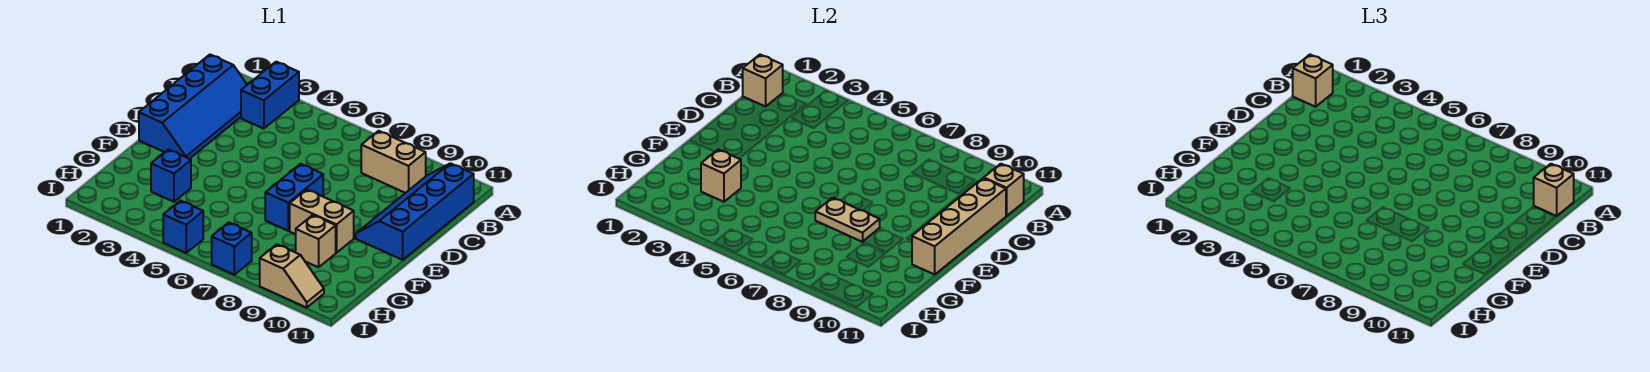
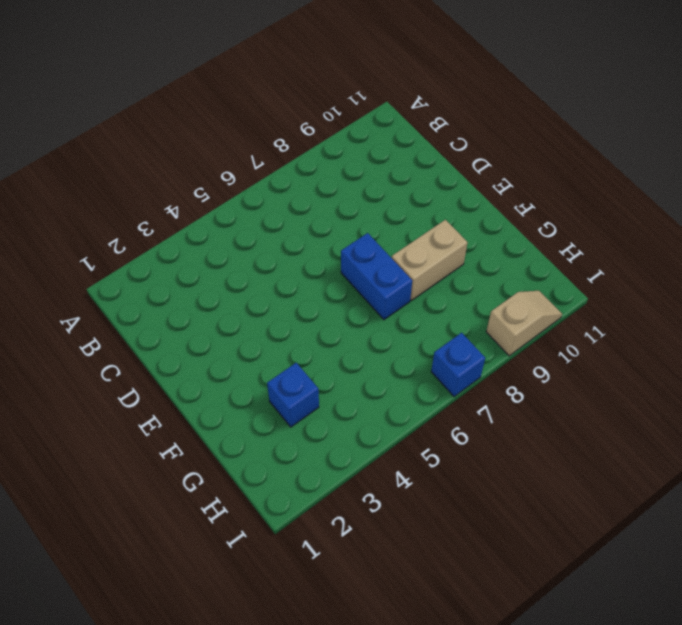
none -> blue 1x2 brick [241,62,299,129]
none -> blue 2x4 slope [139,55,247,159]
none -> tan 1x2 brick [361,131,426,193]

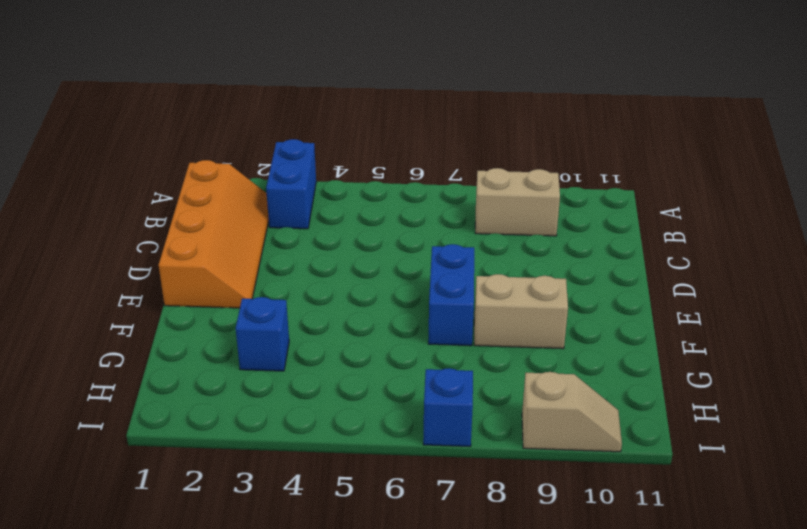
orange 2x4 slope [159,160,269,308] -> blue 2x4 slope [139,55,247,159]
none -> blue 2x4 slope [356,163,474,260]
none -> tan 1x1 brick [296,215,336,267]
none -> blue 1x1 brick [163,201,203,253]

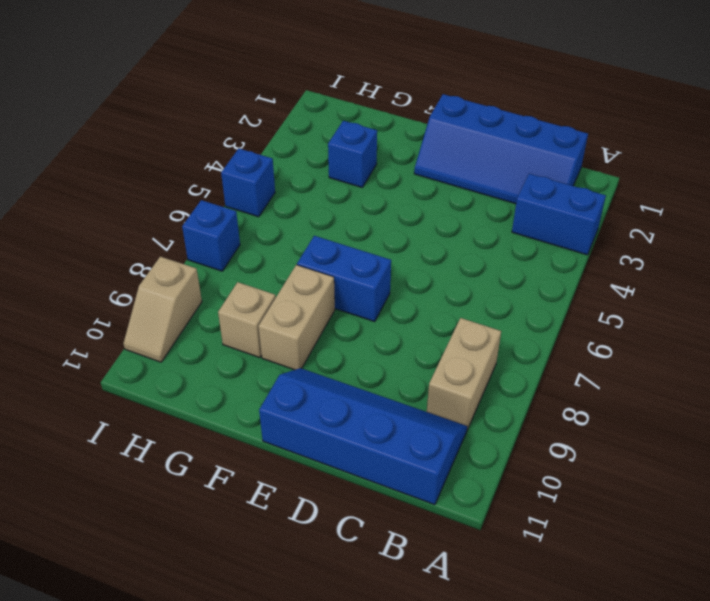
none -> tan 1x1 brick [743,55,783,106]
none -> tan 1x1 brick [984,164,1024,216]
none -> tan 1x4 brick [912,178,1006,274]

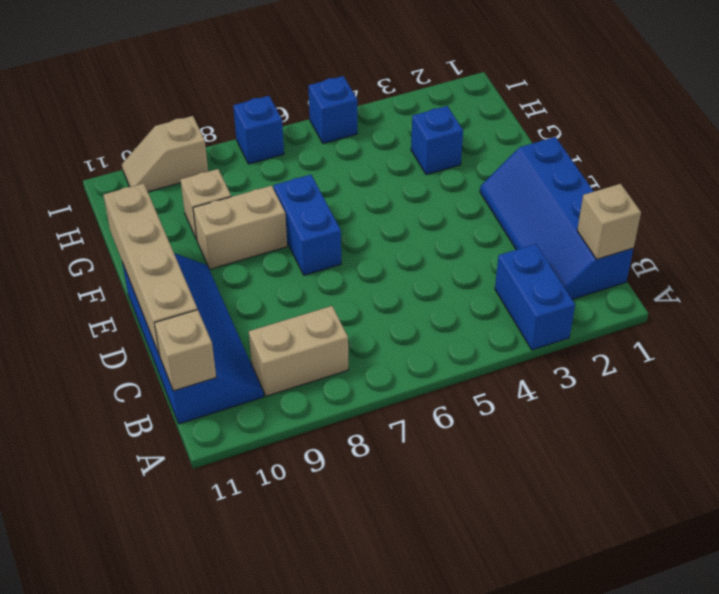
none -> tan 1x2 plate [815,198,880,242]
none -> tan 1x1 brick [701,149,741,202]
none -> tan 1x1 brick [1293,55,1333,107]

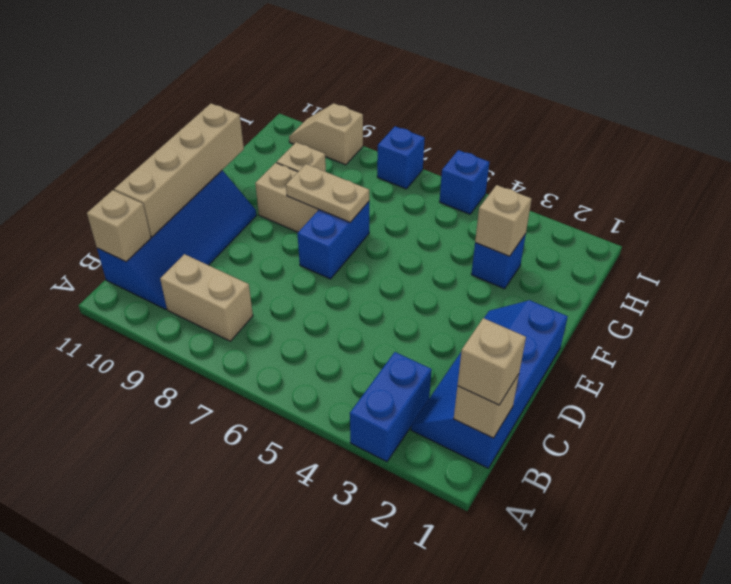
none -> tan 1x1 brick [1534,164,1574,216]

